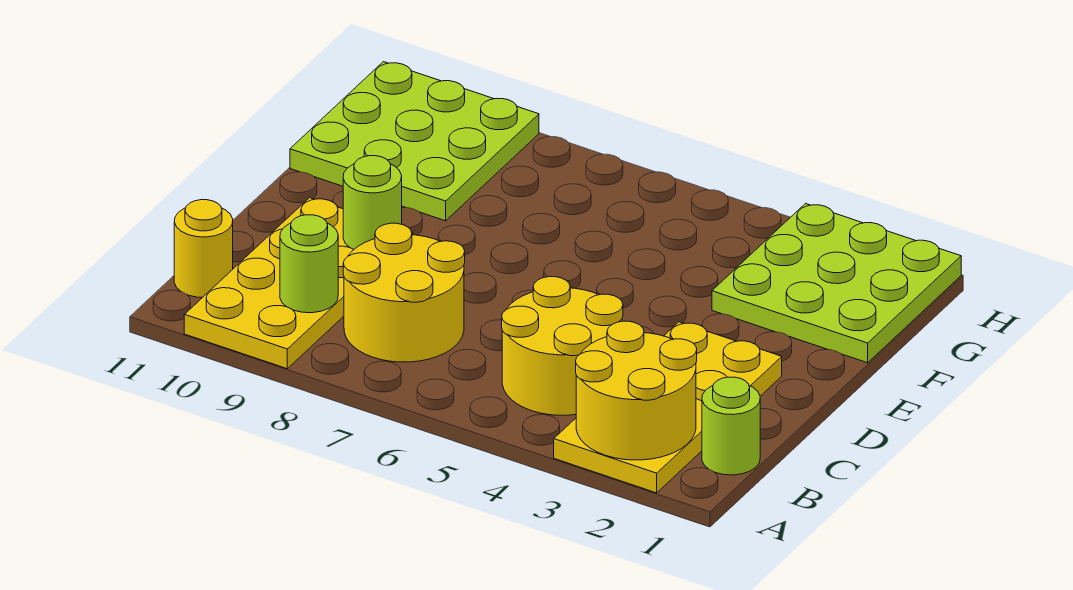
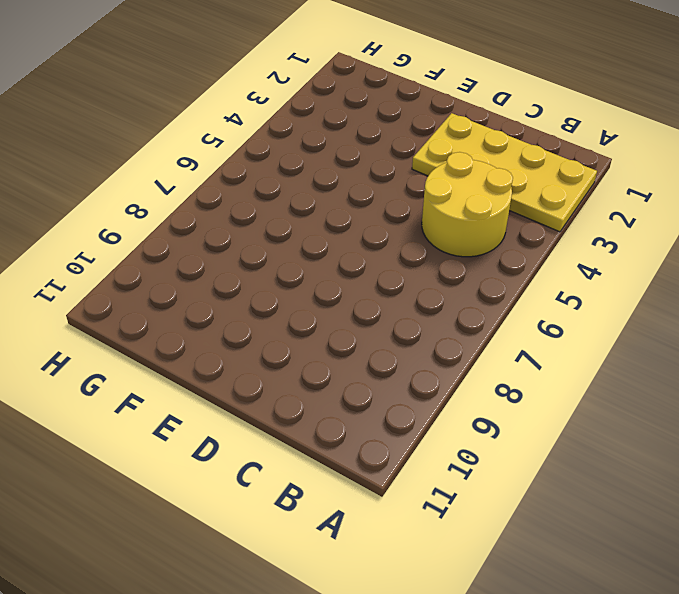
none -> yellow 2x4 plate [184,198,413,369]
none -> lime 1x1 round brick [702,377,760,475]

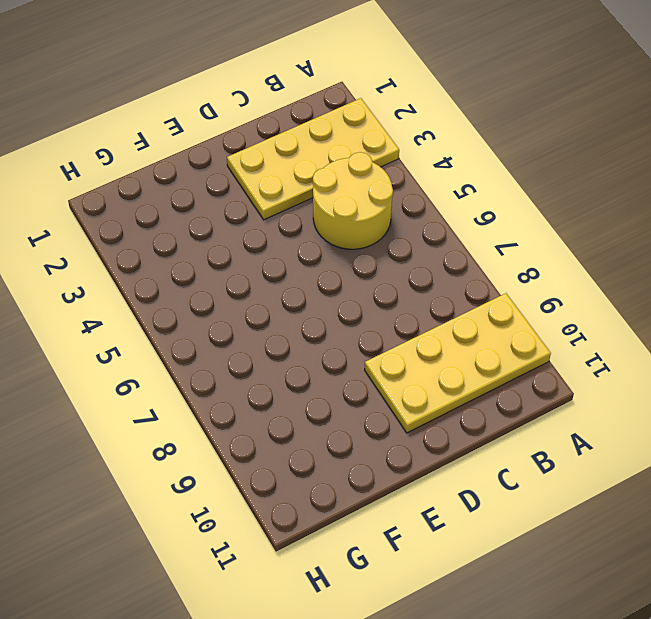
none -> lime 1x1 round brick [702,377,760,475]
none -> yellow 2x2 round brick [343,223,465,362]

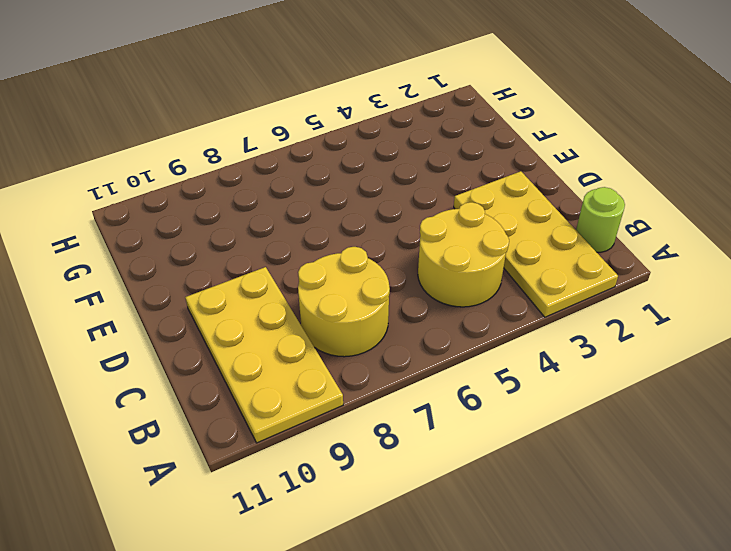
none -> yellow 1x1 round brick [174,200,233,297]
none -> lime 3x3 plate [712,204,961,363]

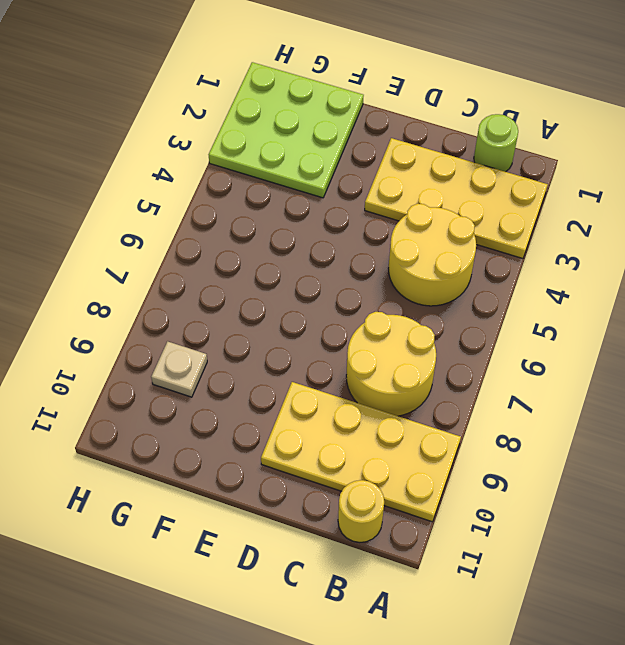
tan 1x1 plate [151,341,207,397] -> lime 3x3 plate [290,62,539,221]
none -> yellow 2x2 round brick [576,321,697,460]
none -> lime 1x1 round brick [280,215,338,313]

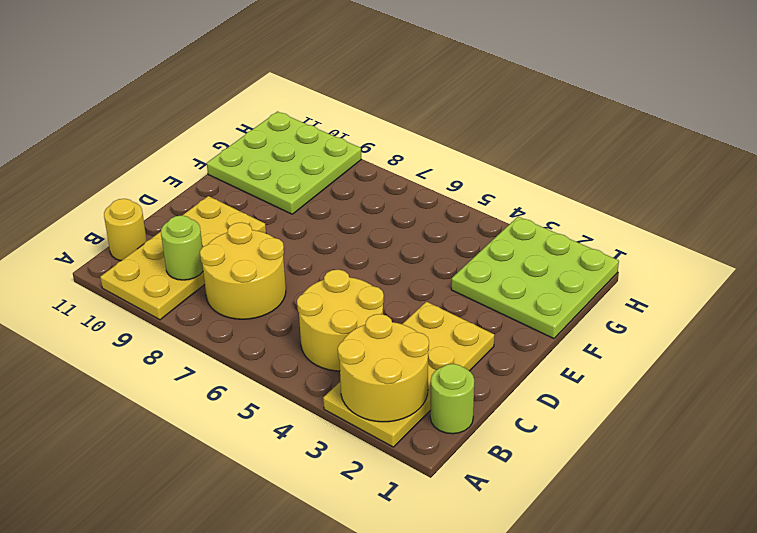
none -> lime 1x1 round brick [343,156,402,249]

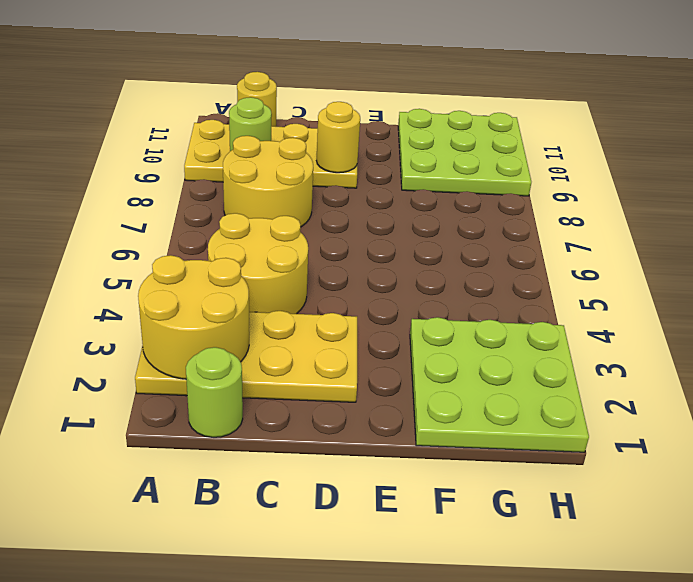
yellow 1x1 round brick [317,102,360,173] -> lime 1x1 round brick [343,156,402,249]

